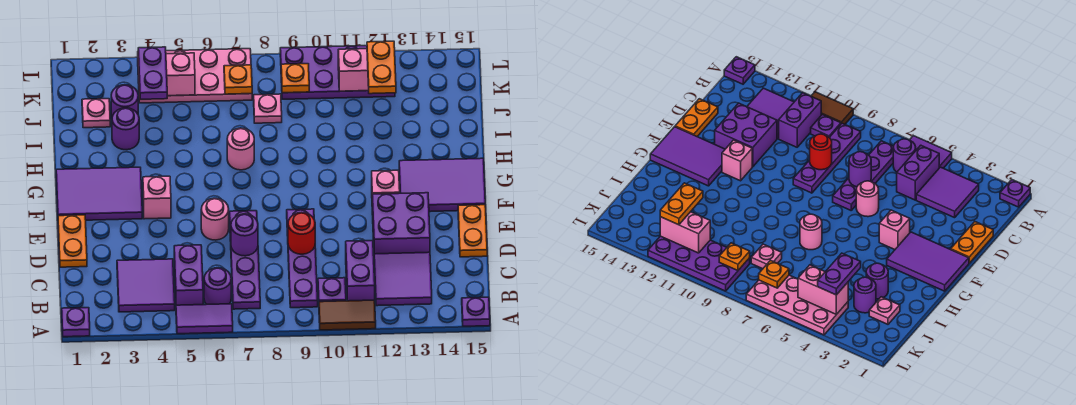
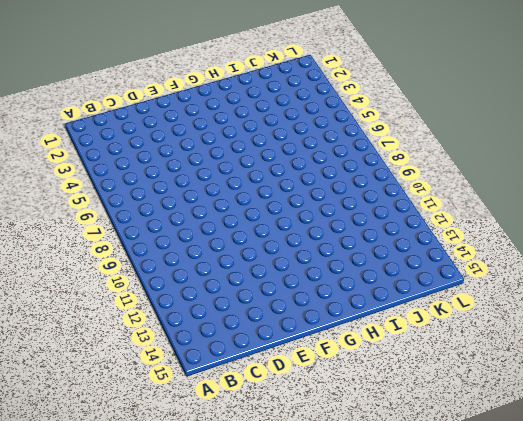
none -> purple 1x1 plate [62,308,90,337]
none -> purple 1x2 tile [176,304,233,334]
none -> brown 1x2 tile [319,300,376,330]
none -> purple 1x1 plate [462,297,490,326]

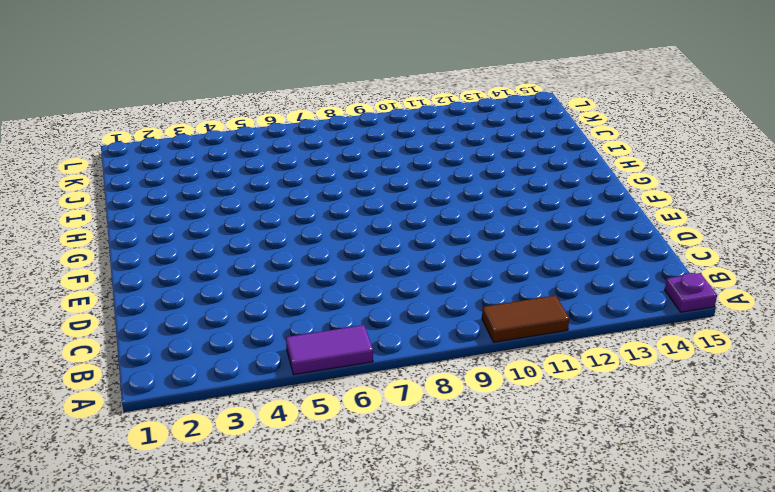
none -> purple 1x1 plate [62,308,90,337]
none -> purple 2x2 tile [117,259,175,312]
none -> purple 1x2 brick [174,245,203,305]
none -> purple 1x1 round brick [204,268,231,304]

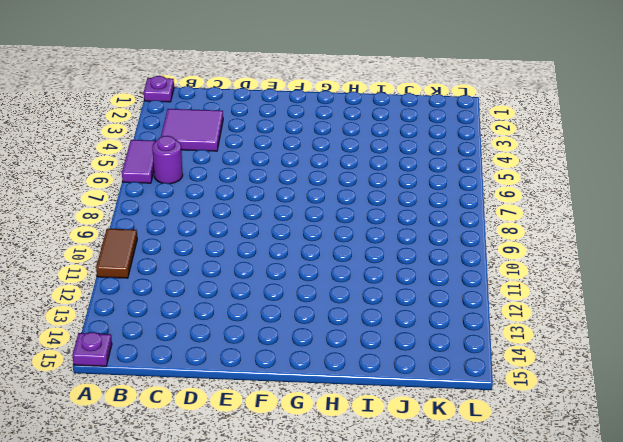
none -> purple 1x2 brick [174,245,203,305]
none -> purple 1x4 plate [230,211,260,309]
none -> purple 1x4 plate [287,209,318,308]
none -> purple 1x1 plate [318,278,346,302]

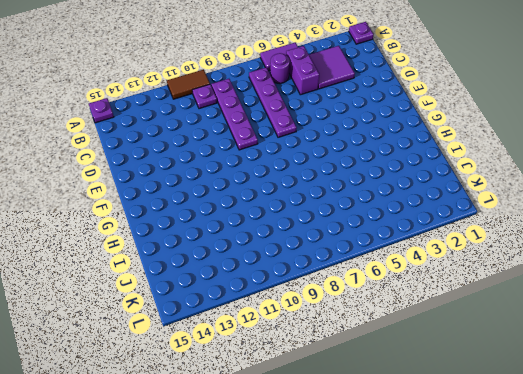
none -> purple 1x2 brick [346,240,375,301]
none -> purple 2x2 tile [374,252,432,306]
none -> orange 1x2 plate [58,215,87,267]
none -> purple 2x2 brick [372,193,430,254]

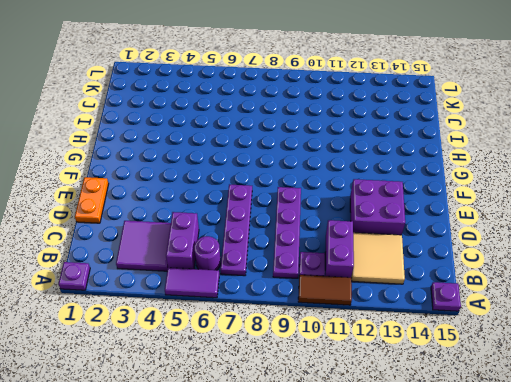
tan 2x2 tile [351,233,405,284] -> purple 2x2 tile [374,252,432,306]
none -> orange 1x2 plate [458,205,487,257]
none -> pink 1x1 round brick [201,198,229,240]
none -> purple 2x3 tile [56,167,142,220]
none -> pink 1x1 brick [143,176,171,219]

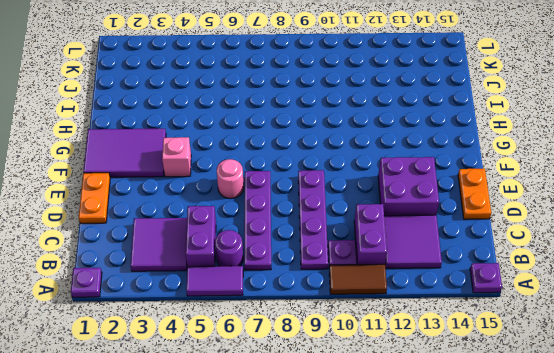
none -> pink 1x1 brick [372,170,400,194]
none -> purple 2x3 tile [399,158,485,212]
none -> pink 1x1 round brick [227,128,254,170]
none -> purple 1x1 round brick [112,108,139,150]

